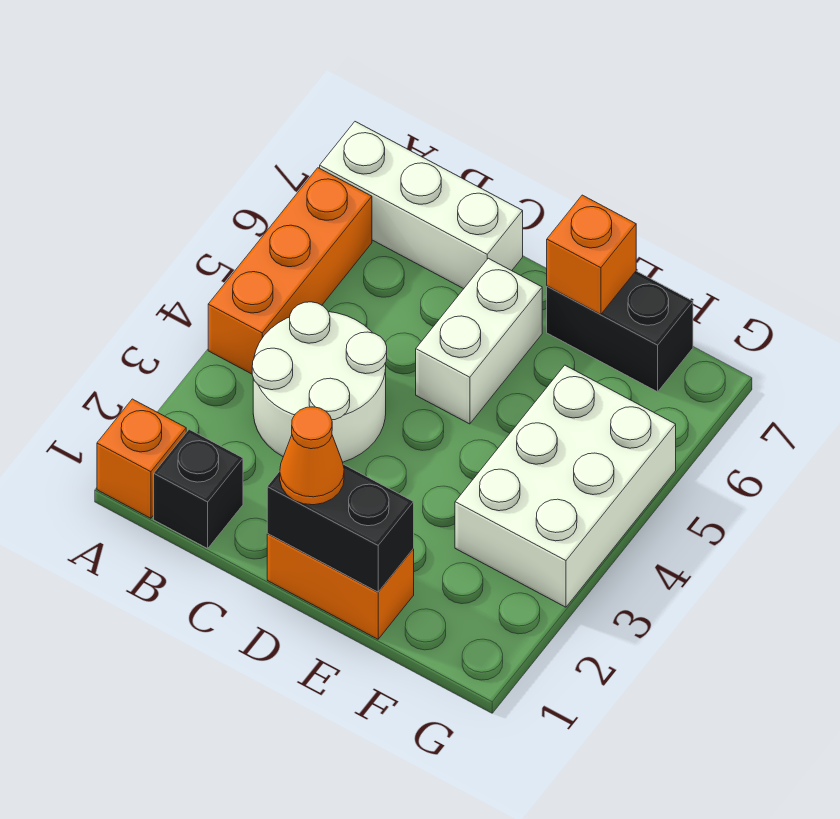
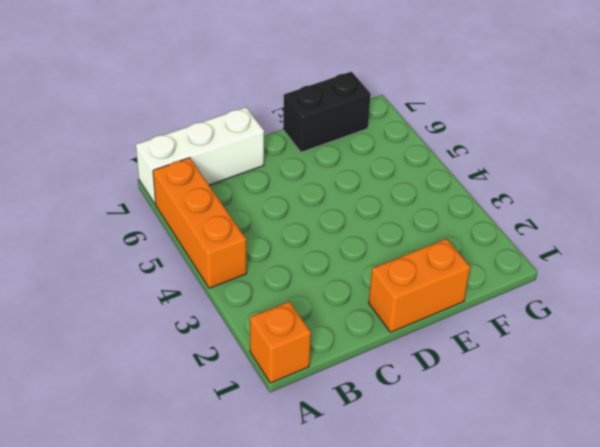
none -> black 1x1 brick [154,429,243,549]
none -> white 2x2 round brick [252,302,387,462]
none -> white 1x2 brick [416,258,542,424]

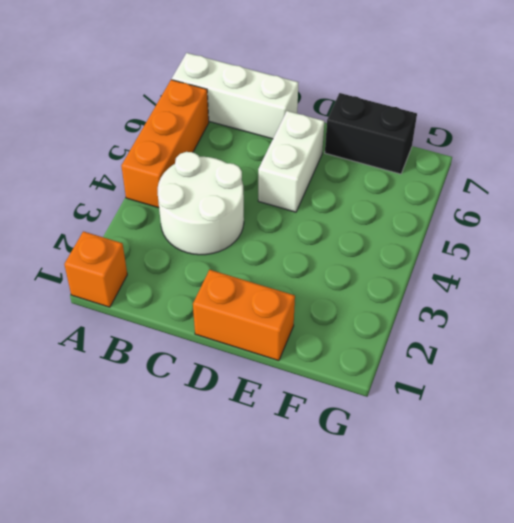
none -> black 1x1 brick [154,429,243,549]
none -> white 2x3 brick [455,365,676,607]
none -> black 1x2 brick [267,464,414,592]

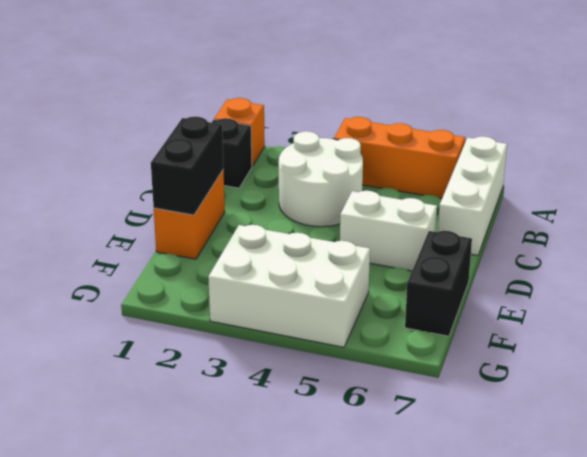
none -> orange 1x1 brick [547,195,636,314]
none -> orange 1x1 cone [280,407,344,505]

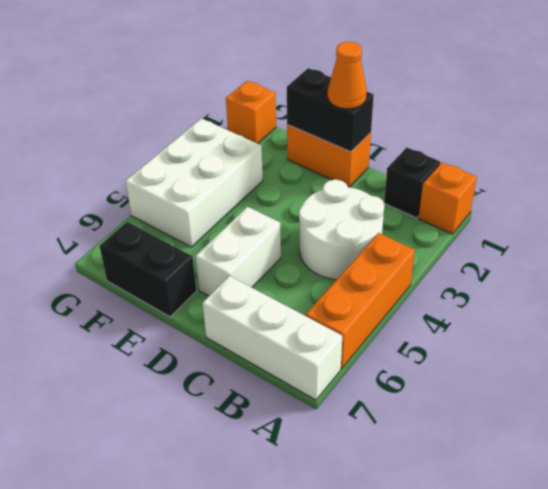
orange 1x1 brick [226,81,276,144] -> orange 1x1 brick moved to [547,195,636,314]

